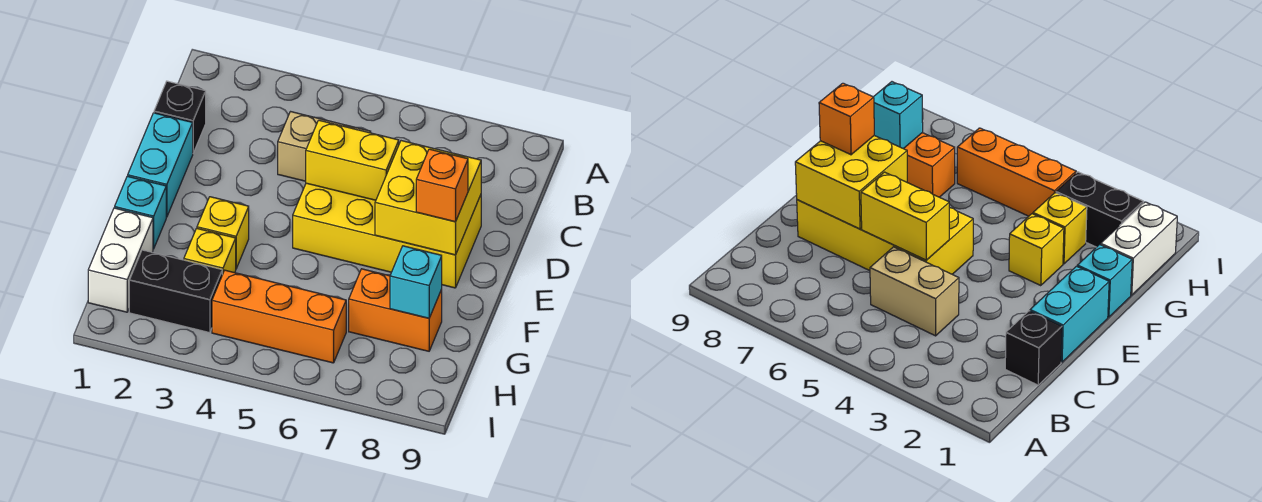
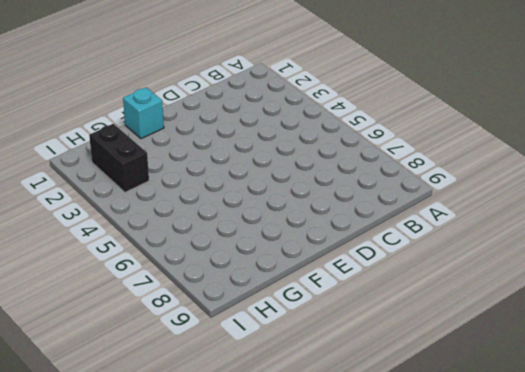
none -> black 1x1 brick [154,81,206,153]
none -> tan 1x2 brick [278,112,371,181]
none -> cyan 1x2 brick [128,113,193,217]

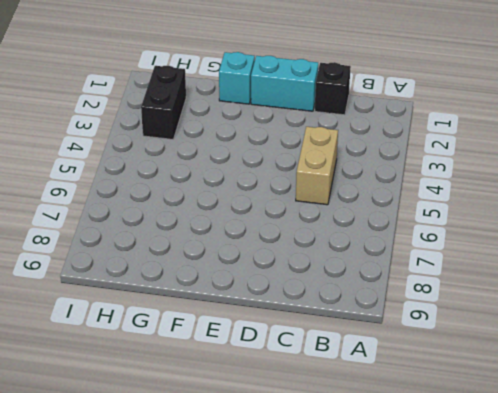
none -> yellow 2x4 brick [293,183,481,288]
none -> yellow 1x1 brick [197,197,249,268]
none -> white 1x2 brick [88,208,153,312]

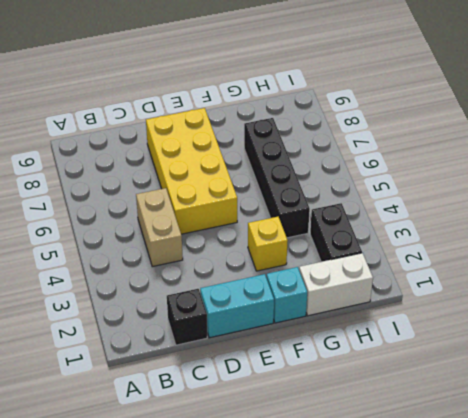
black 1x4 brick [244,118,310,238] -> orange 1x2 brick [349,269,442,351]
none -> yellow 1x1 brick [184,228,236,275]
none -> orange 1x3 brick [212,270,346,363]
none -> yellow 1x2 brick [306,120,399,200]

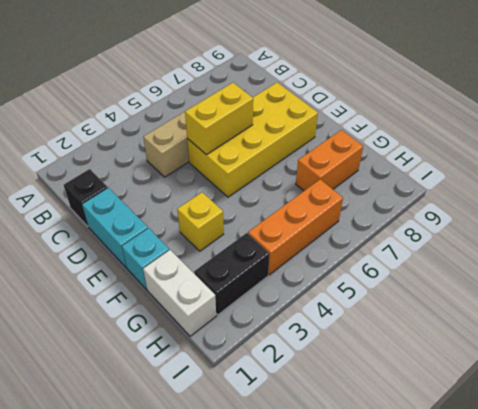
none -> yellow 1x1 brick [184,228,236,275]
none -> yellow 2x2 brick [375,141,481,255]
none -> cyan 1x1 brick [390,246,442,318]

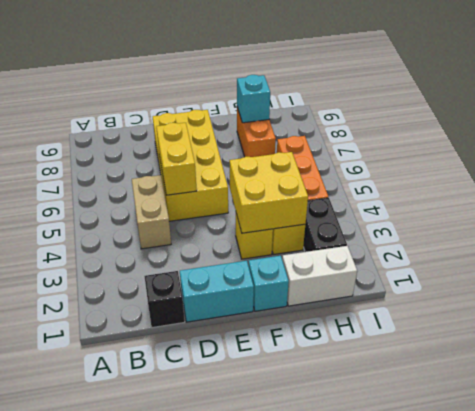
yellow 2x2 brick [229,152,308,233] -> yellow 2x2 brick moved to [375,141,481,255]
none -> orange 1x1 brick [416,149,468,222]

